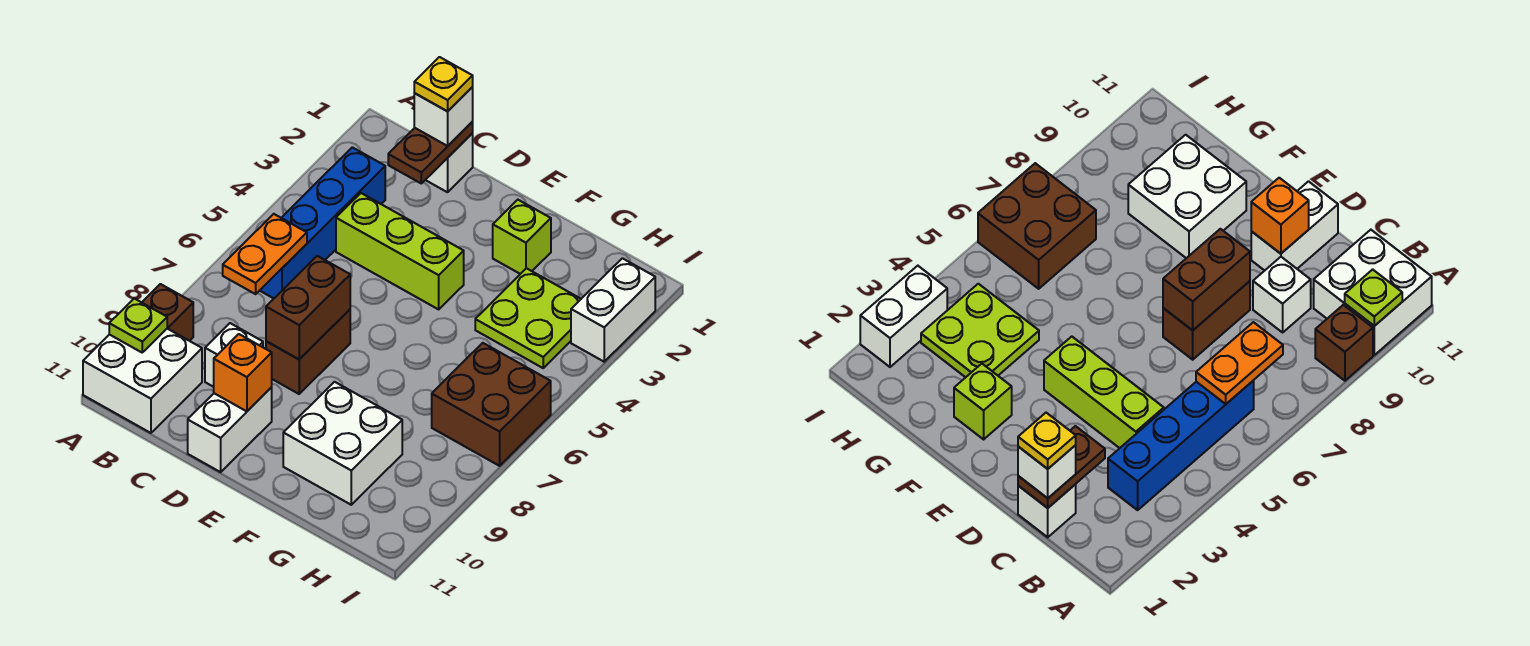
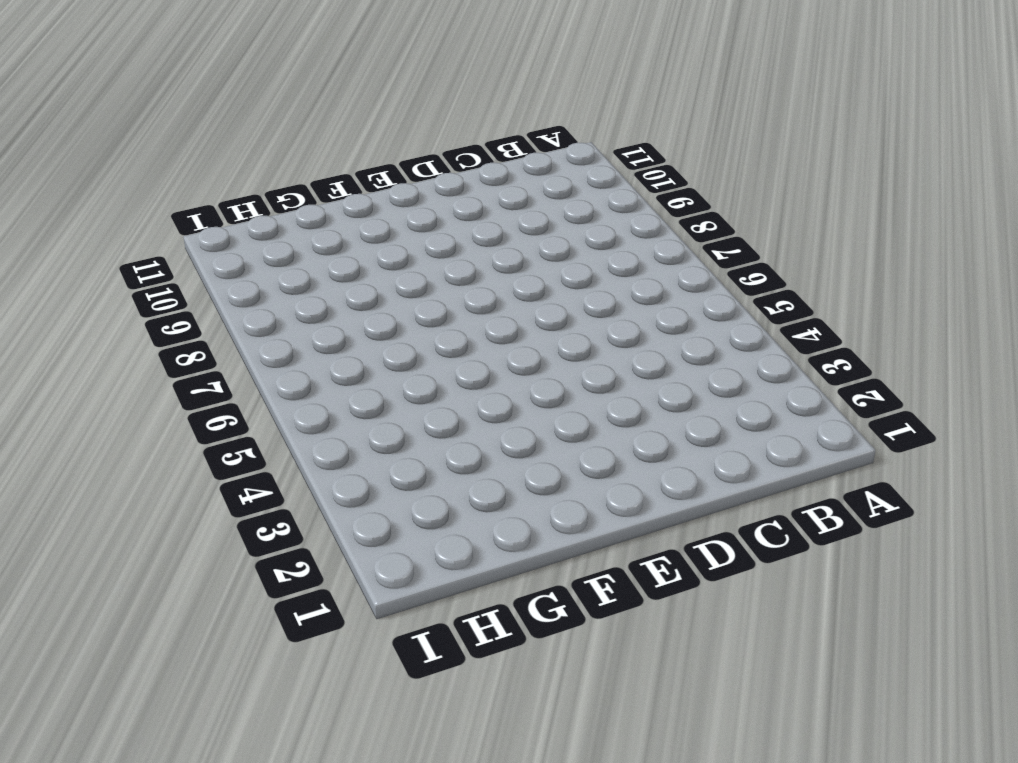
none -> brown 1x1 brick [142,284,193,341]
none -> white 2x2 brick [83,329,202,433]
none -> blue 1x4 brick [260,147,385,298]

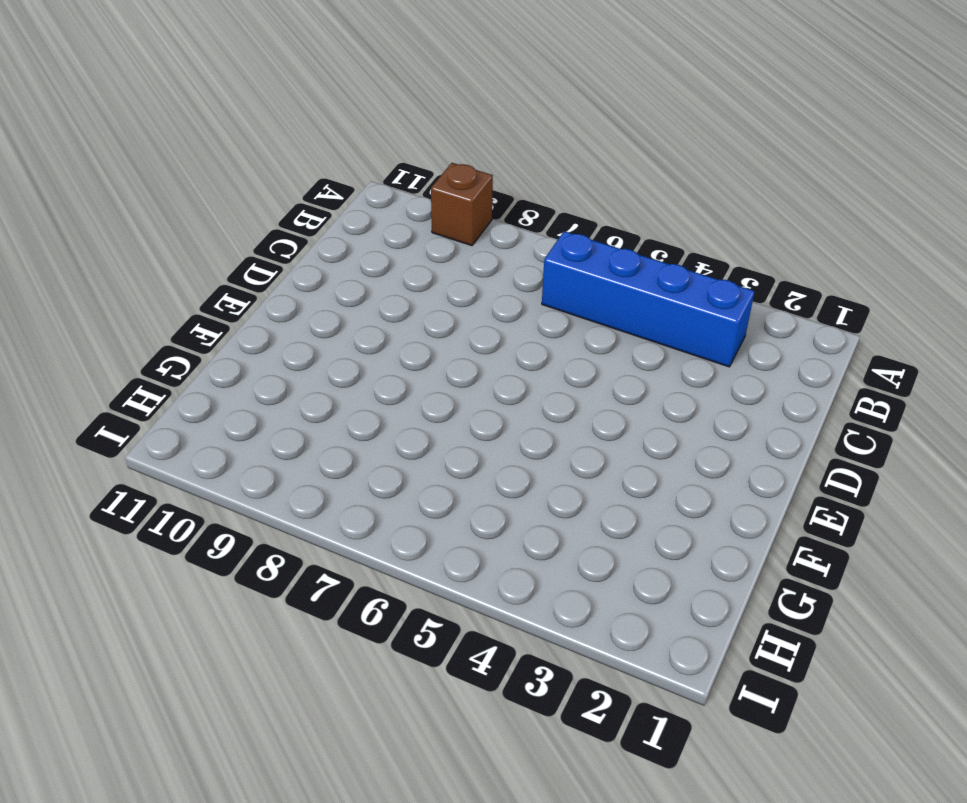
none -> white 2x2 brick [83,329,202,433]
none -> white 1x1 brick [426,134,473,192]
none -> lime 1x3 brick [336,193,464,309]

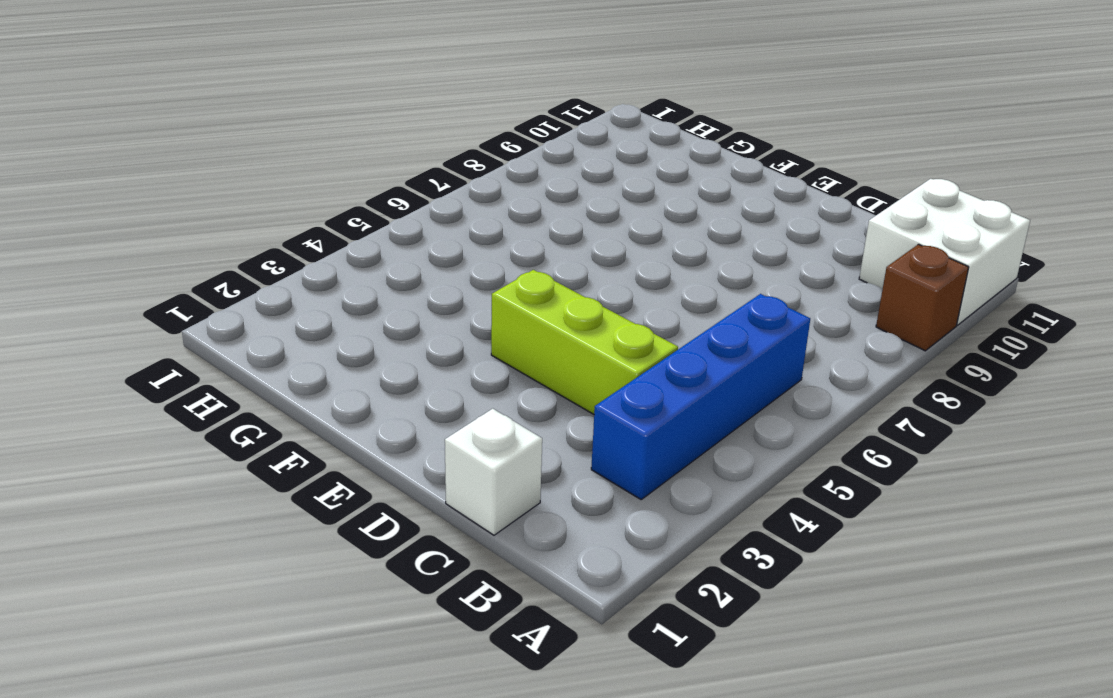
none -> white 1x1 brick [205,323,263,387]
none -> brown 1x2 brick [266,310,350,394]
none -> white 1x2 brick [188,387,272,472]

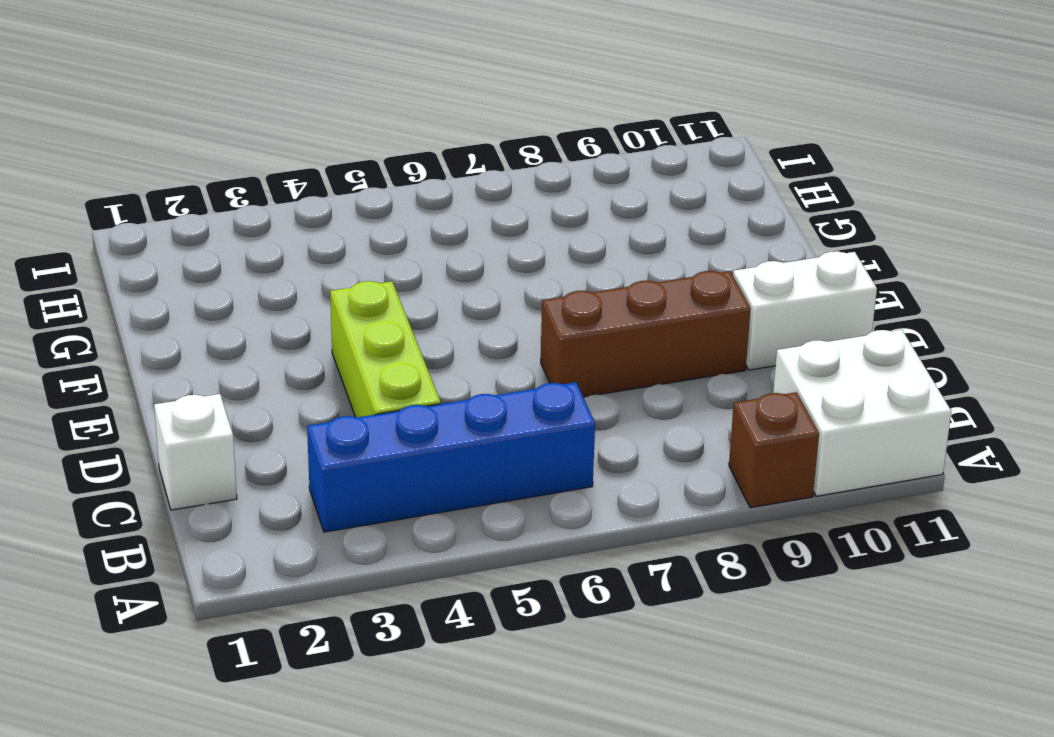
brown 1x3 brick [541,271,751,397] -> brown 1x2 brick [266,310,350,394]
none -> white 1x1 brick [205,323,263,387]
none -> lime 1x1 brick [493,200,551,274]
none -> white 2x2 brick [283,382,402,505]

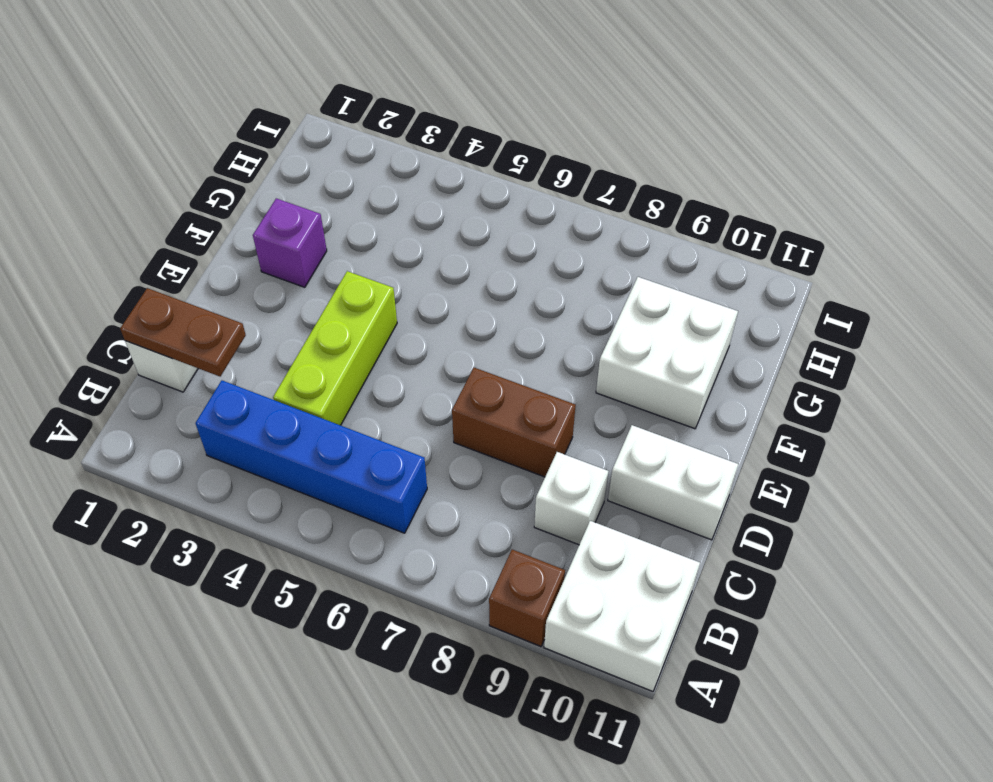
purple 1x1 brick [253,198,327,287] -> lime 1x1 brick [493,200,551,274]
none -> lime 2x2 plate [475,268,581,368]
none -> brown 2x2 brick [432,343,551,466]
none -> white 1x2 brick [571,258,655,362]

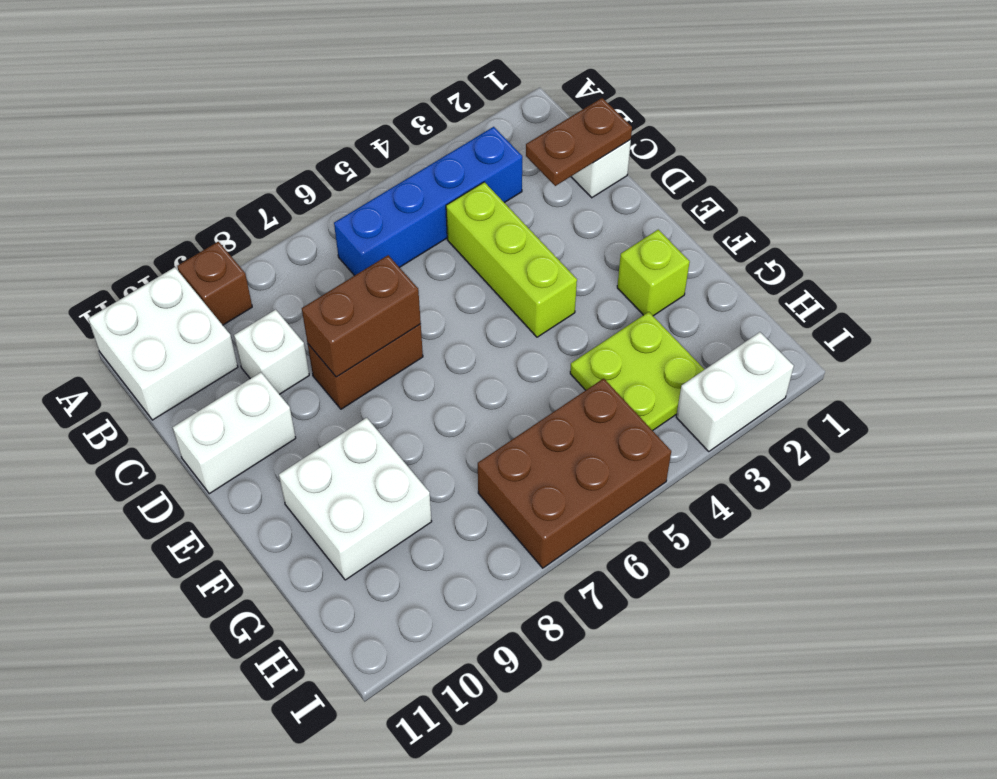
brown 2x3 brick [478,378,671,568] -> brown 2x2 brick [432,343,551,466]
none -> lime 1x1 plate [109,299,167,352]
none -> orange 1x2 plate [223,214,307,294]
none -> orange 1x1 brick [214,334,272,411]

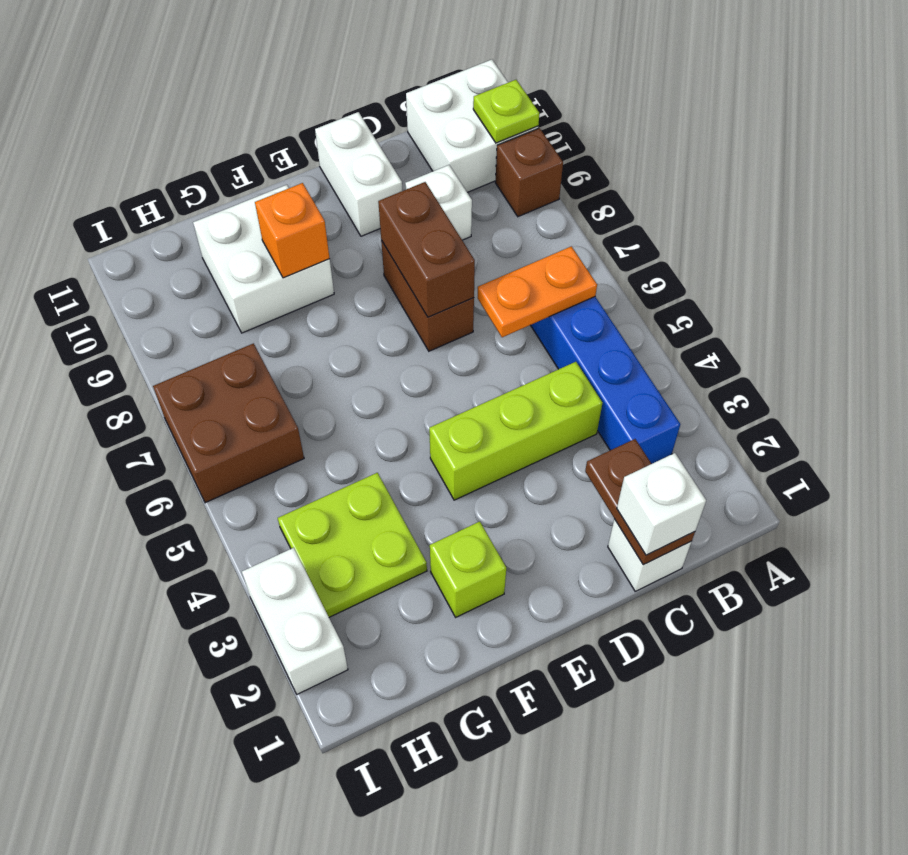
orange 1x2 plate [478,246,597,337] -> orange 1x2 plate turned to [223,214,307,294]
orange 1x1 brick [255,183,330,278] -> orange 1x1 brick moved to [214,334,272,411]
none -> yellow 1x1 plate [414,57,473,111]

